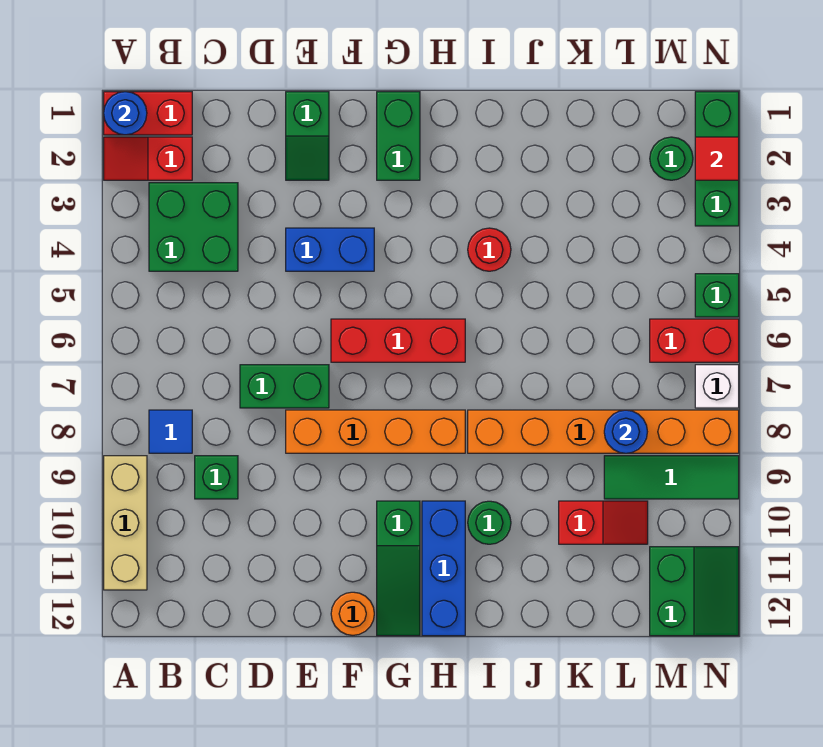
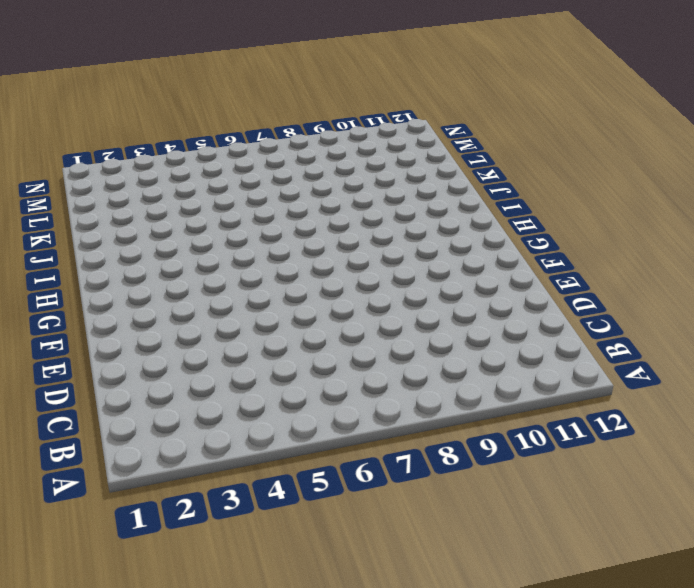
none -> red 1x2 brick [104,92,192,135]
none -> red 1x2 slope [104,137,192,180]
none -> tan 1x3 brick [104,456,147,590]

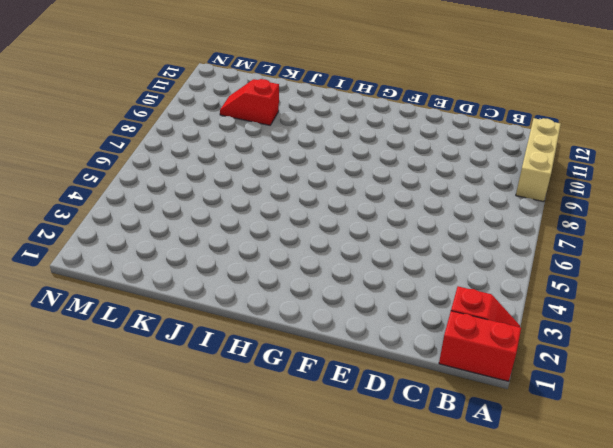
none -> green 2x2 brick [149,183,238,271]
none -> blue 1x1 tile [149,410,192,453]
none -> green 1x1 brick [195,456,238,499]

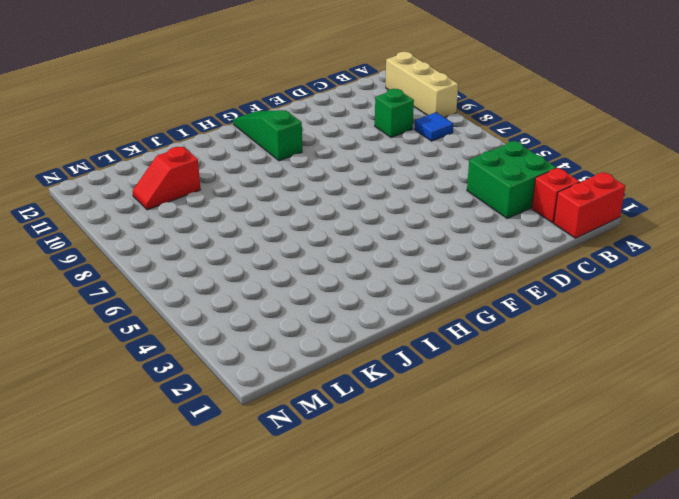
none -> green 1x2 brick [240,365,329,408]
none -> green 1x2 slope [286,92,329,180]
none -> blue 1x2 brick [286,228,374,271]

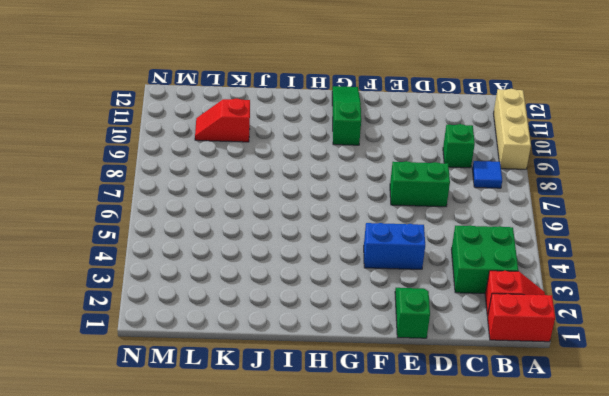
none -> orange 1x4 brick [286,410,465,453]
none -> red 1x3 brick [331,319,465,362]
none -> orange 1x1 round brick [331,592,374,635]

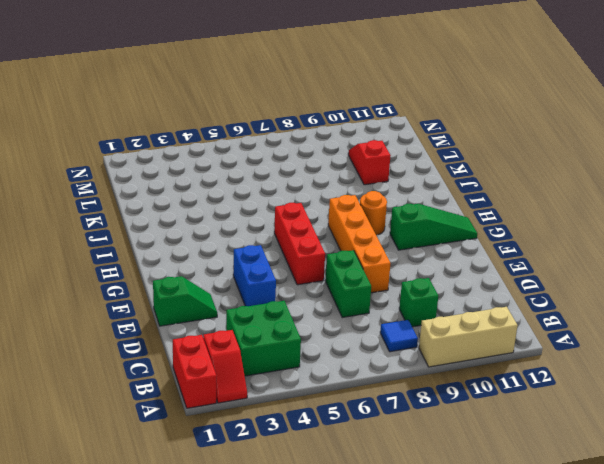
orange 1x1 round brick [360,191,387,235] -> orange 1x1 round brick moved to [331,592,374,635]
none -> green 1x2 brick [377,92,420,180]
none -> blue 1x3 brick [422,501,465,636]
none -> red 1x1 round brick [468,228,511,271]

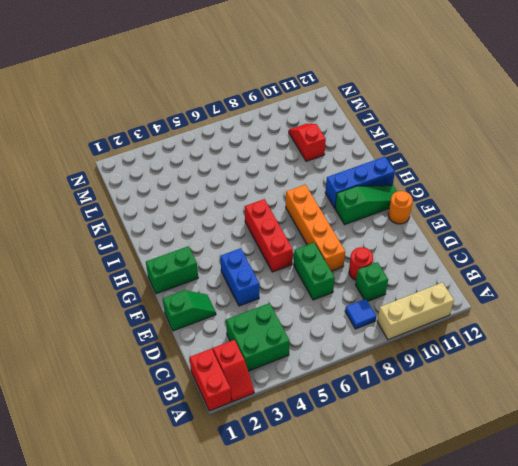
red 1x1 round brick [349,247,373,280] -> red 1x1 round brick moved to [468,228,511,271]
none -> orange 1x6 brick [468,410,739,453]
none -> green 1x1 round brick [468,501,511,544]
none -> green 1x3 tile [604,456,739,499]

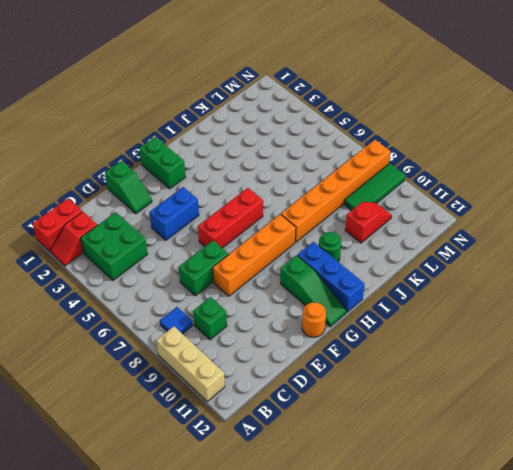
none -> red 1x1 round brick [468,228,511,271]
none -> green 1x1 round brick [650,137,693,180]
none -> red 1x2 brick [650,319,739,362]

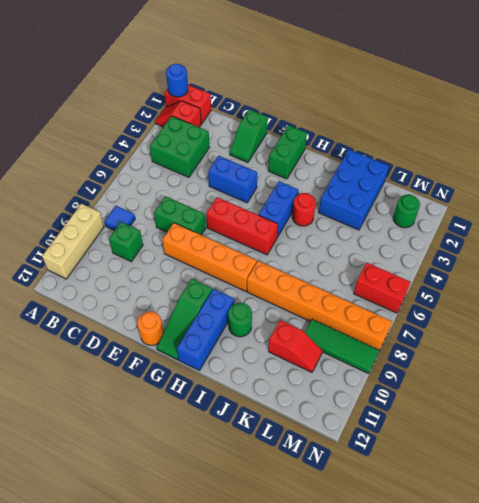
blue 1x2 brick [259,181,298,237] -> none
blue 2x3 brick [319,150,389,230] -> none
none -> green 2x2 slope [650,547,739,636]
none -> green 1x3 brick [695,92,739,226]
none -> green 1x1 brick [695,274,739,317]

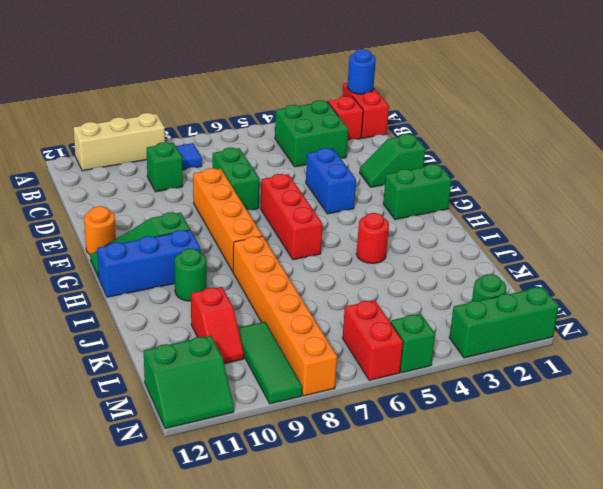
none -> white 1x1 brick [695,365,739,408]
none -> blue 1x1 round brick [604,410,647,453]
none -> red 1x1 tile [695,137,739,180]

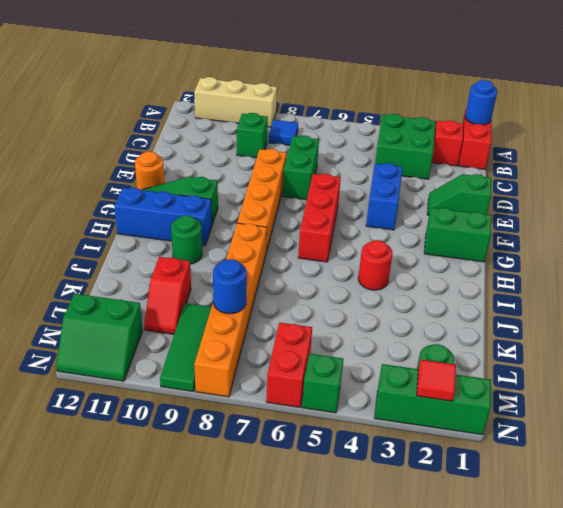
none -> white 1x1 brick [695,365,739,408]

